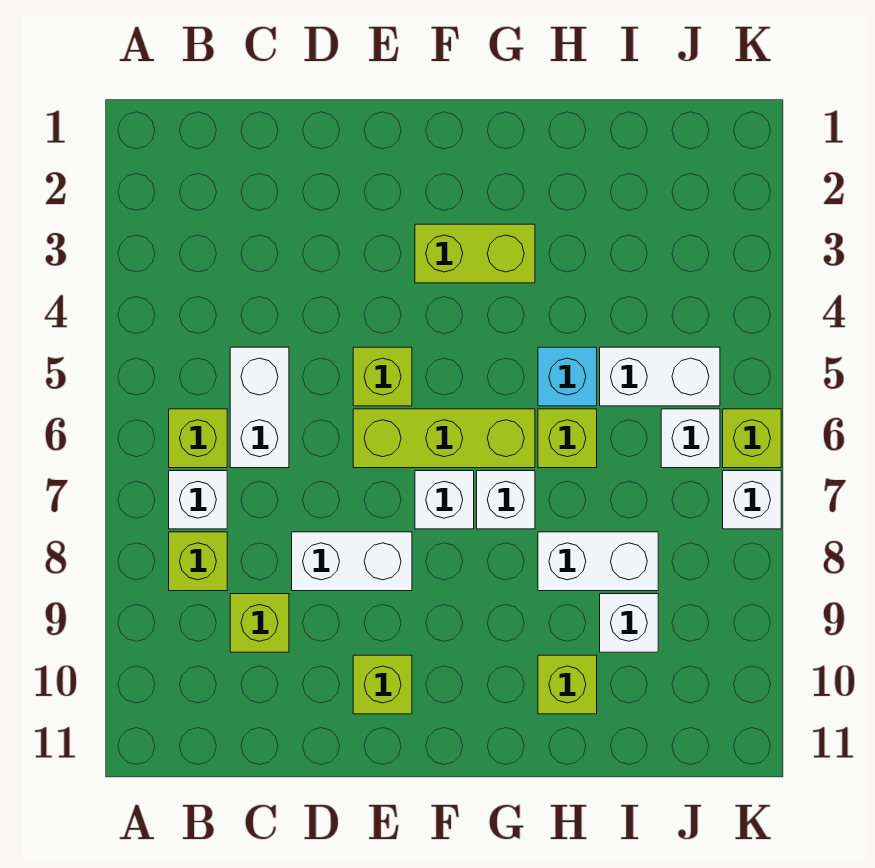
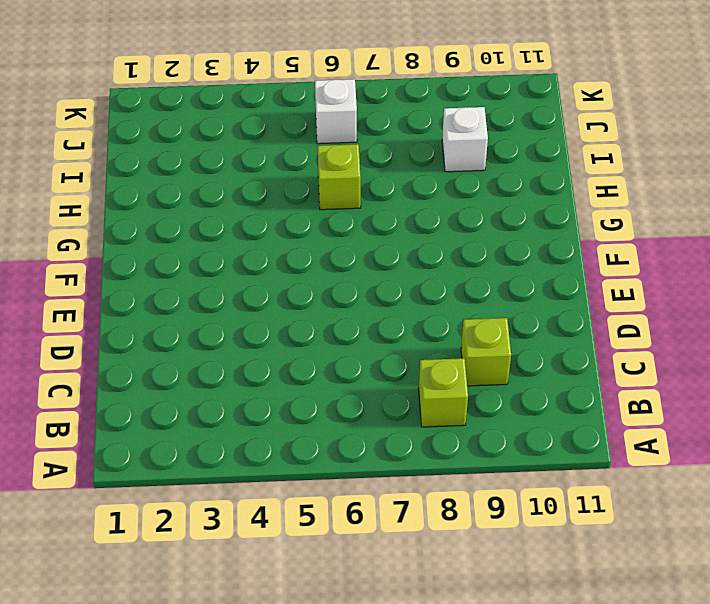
none -> lime 1x1 brick [169,409,227,468]
none -> white 1x1 brick [169,471,227,529]
none -> white 1x2 brick [230,347,289,468]

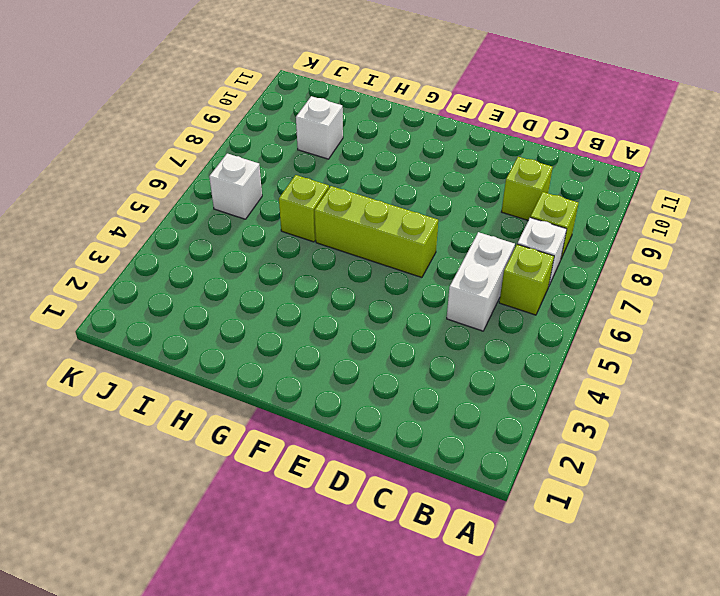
none -> white 1x2 brick [292,532,412,591]
none -> lime 1x1 brick [353,347,412,406]
none -> lime 1x1 brick [353,655,412,714]

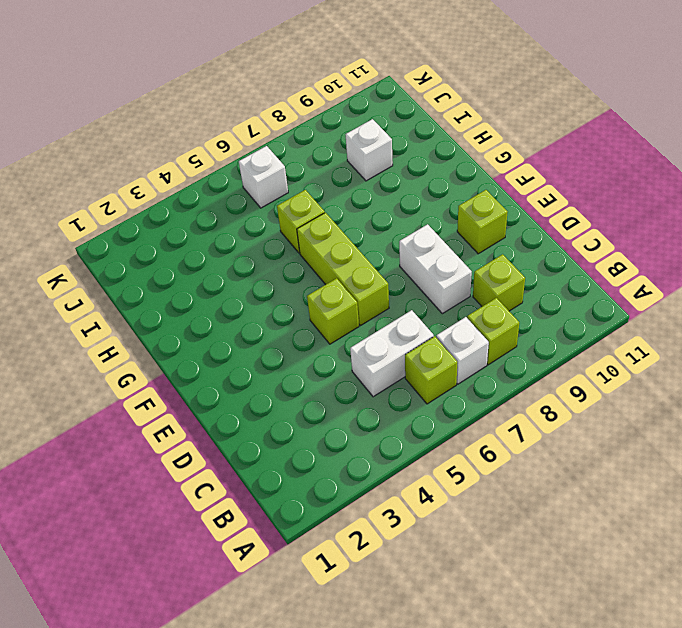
none -> lime 1x2 brick [415,224,535,283]
none -> white 1x1 brick [415,471,474,529]
none -> white 1x1 brick [477,471,535,529]

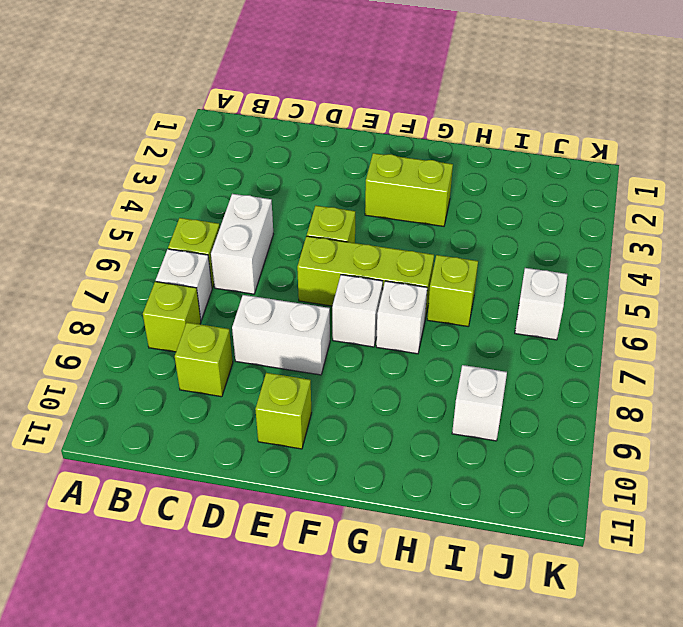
none -> cyan 1x1 brick [538,347,597,406]
none -> white 1x2 brick [538,532,658,591]
none -> lime 1x1 brick [538,655,597,714]

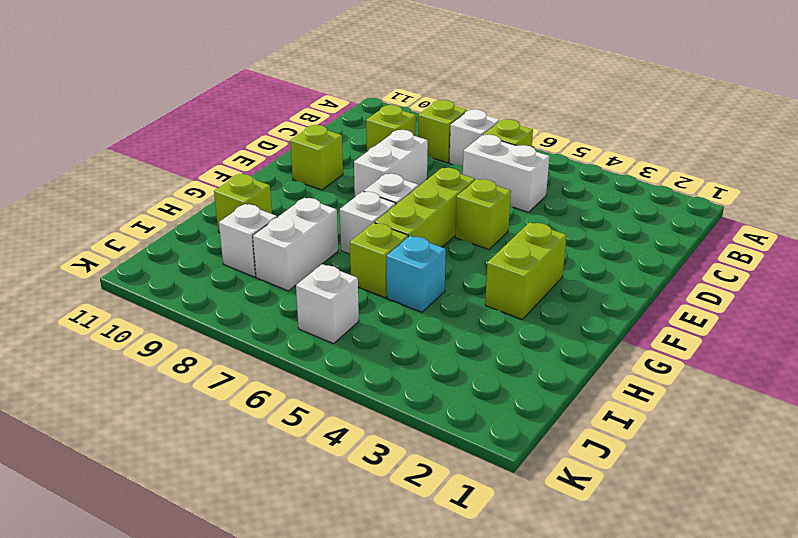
none -> white 1x2 brick [600,347,720,406]
none -> lime 1x1 brick [723,409,781,468]
none -> white 1x1 brick [723,471,781,529]

